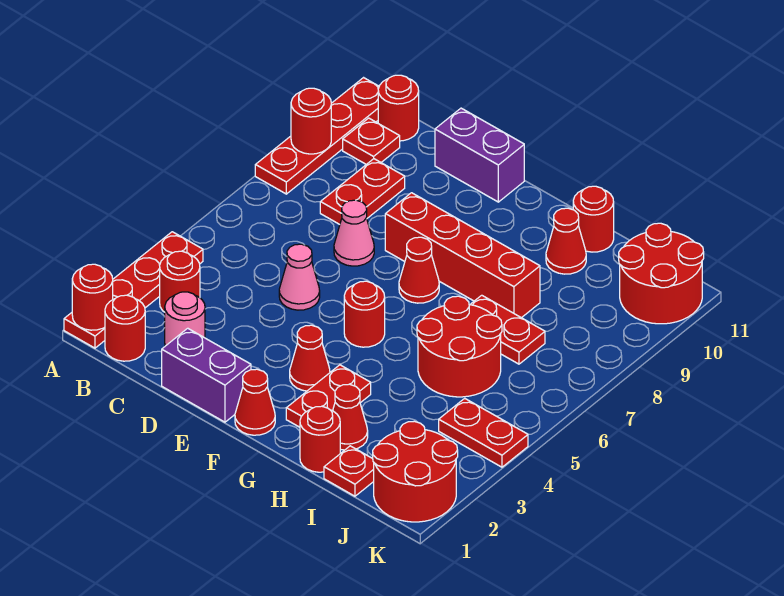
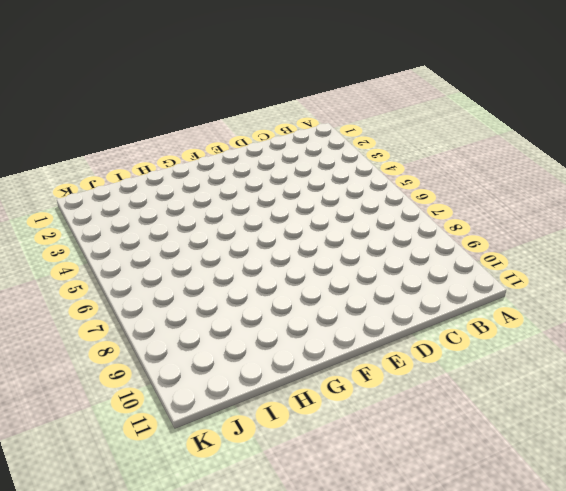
none -> red 1x4 plate [64,232,203,348]
none -> red 1x4 plate [255,78,379,194]
none -> red 1x1 round brick [105,295,145,361]
none -> red 1x1 round brick [160,251,200,312]

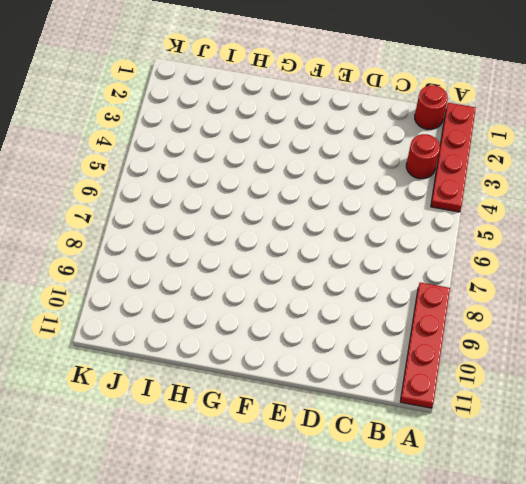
none -> red 1x1 plate [343,118,400,164]
none -> red 1x1 round brick [378,75,419,141]
none -> pink 1x1 round brick [165,292,205,346]
none -> red 1x2 plate [320,159,405,224]

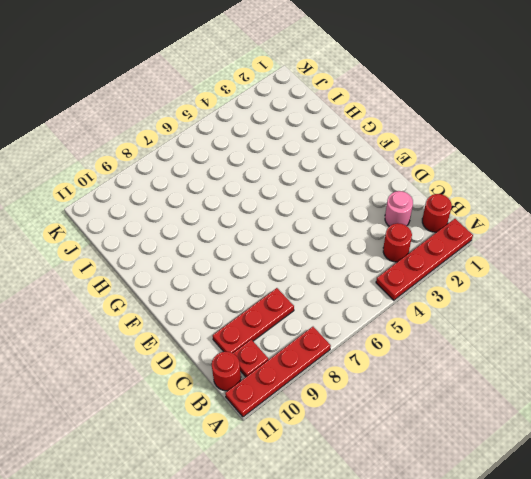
red 1x3 plate [213,288,294,353] -> red 1x2 plate [320,159,405,224]
none -> purple 1x2 brick [162,328,251,422]
none -> pink 1x1 cone [279,244,320,310]
none -> pink 1x1 cone [334,200,374,266]
none -> purple 1x2 brick [435,108,524,202]

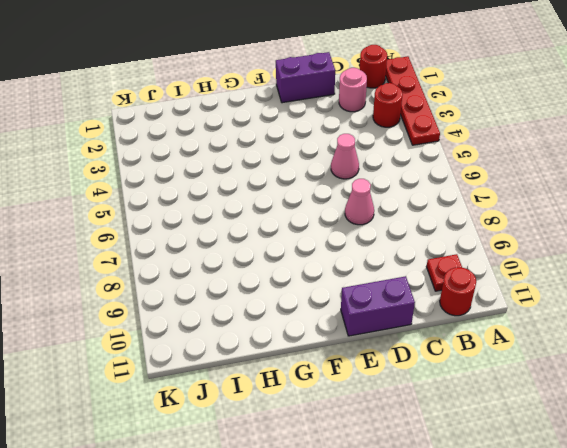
none -> red 1x4 plate [255,78,379,194]
none -> red 1x2 plate [320,159,405,224]
none -> red 1x4 brick [385,193,540,318]
none -> red 1x1 cone [235,369,275,435]

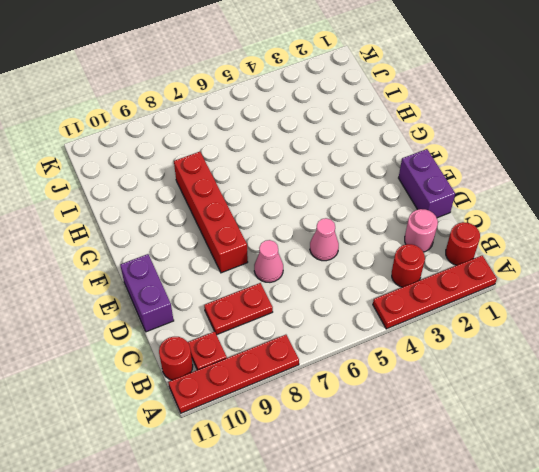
none -> red 1x1 cone [235,369,275,435]
none -> red 1x1 cone [290,325,330,391]
none -> red 1x1 round brick [344,281,385,347]
none -> red 1x1 cone [399,237,439,303]

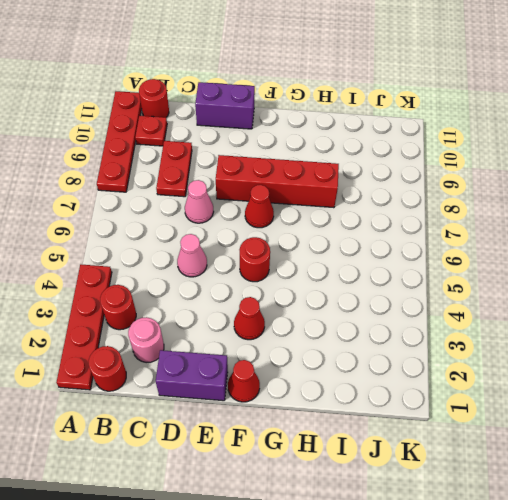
none -> red 1x2 plate [286,365,371,427]
none -> red 1x1 round brick [300,406,340,472]
none -> red 1x1 cone [333,384,368,450]
none -> red 2x2 round brick [417,296,502,397]

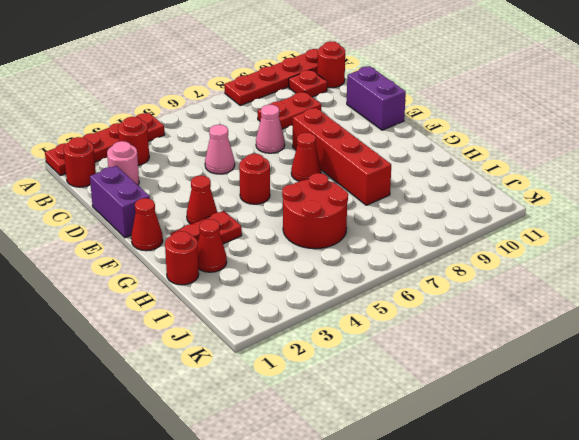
none -> red 1x2 plate [470,295,545,364]
none -> red 1x1 cone [546,208,586,274]
none -> red 1x1 round brick [573,186,614,252]
none -> red 1x1 plate [324,446,374,496]

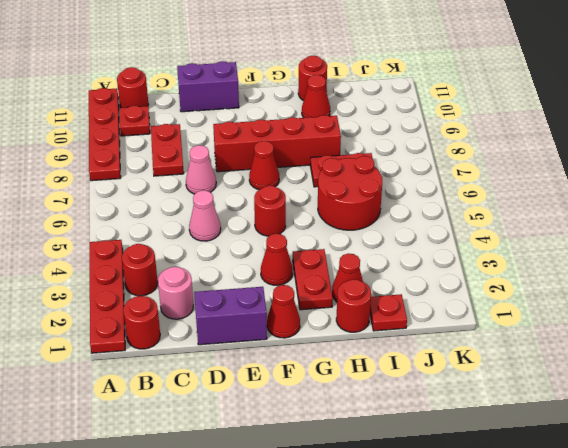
none -> red 2x2 round brick [373,421,458,522]
none -> red 1x2 plate [439,398,528,467]
none -> red 2x2 round brick [619,223,704,324]
none -> red 1x1 round brick [72,264,113,330]

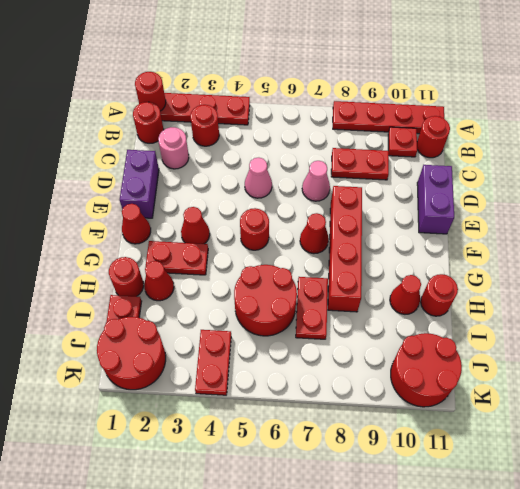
none -> red 1x1 round brick [291,88,331,154]

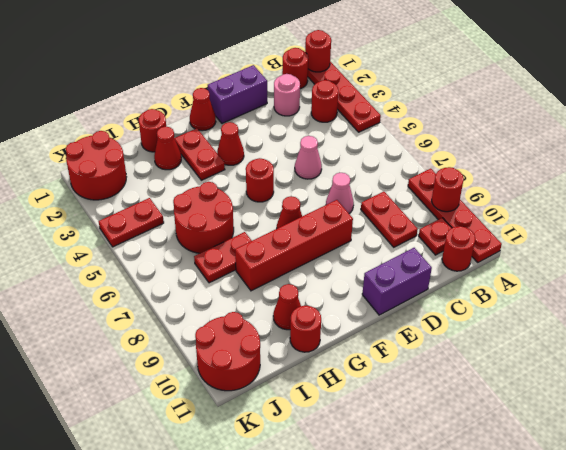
none -> red 1x1 plate [324,446,374,496]

